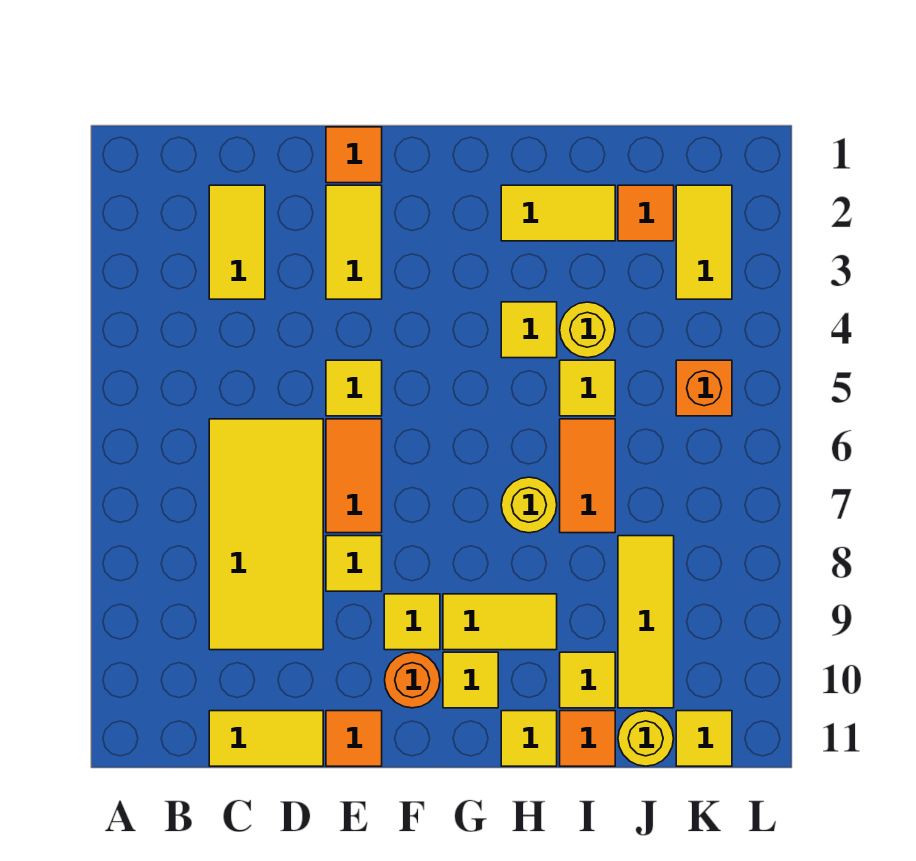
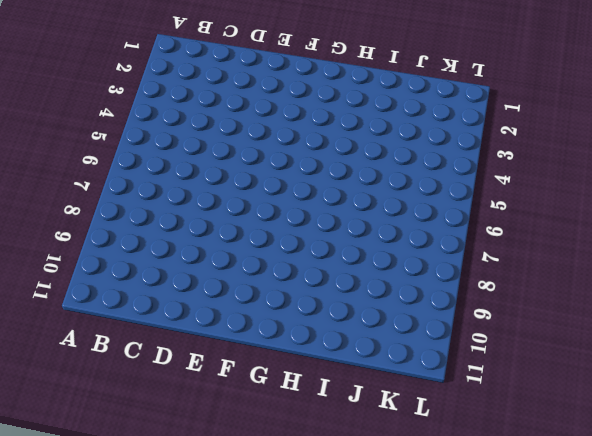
none -> yellow 1x2 tile [209,185,265,299]
none -> yellow 2x4 tile [209,419,323,650]
none -> yellow 1x2 tile [209,711,323,766]

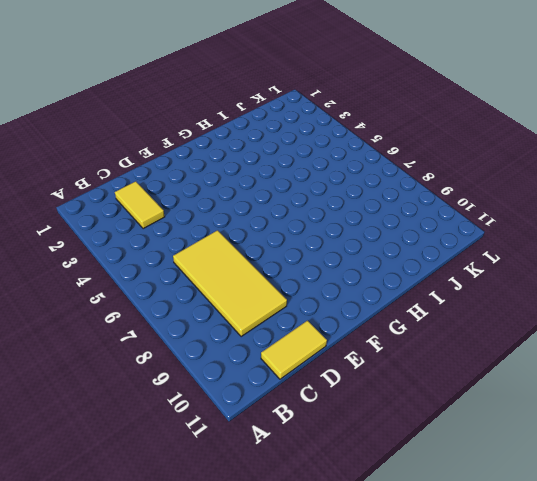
none -> orange 1x1 tile [326,127,382,183]
none -> yellow 1x2 tile [326,185,382,299]
none -> yellow 1x1 tile [326,360,382,416]

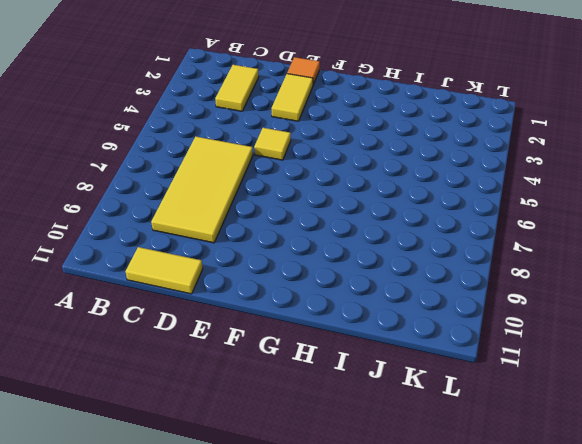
none -> orange 1x2 tile [326,419,382,533]
none -> yellow 1x1 tile [326,536,382,591]
none -> orange 1x1 tile [326,711,382,766]

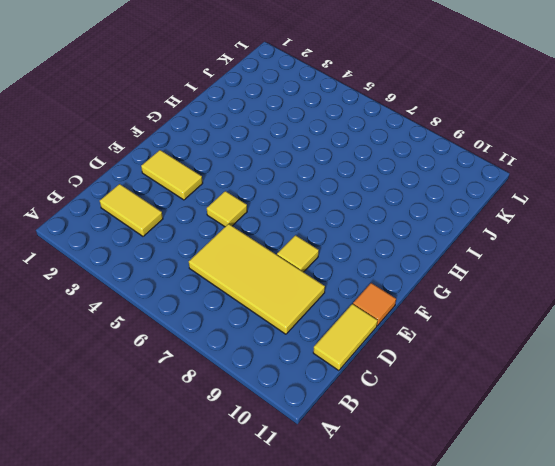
none -> orange 1x1 tile [326,127,382,183]
none -> orange 1x2 tile [326,419,382,533]
none -> yellow 1x1 tile [384,594,440,650]

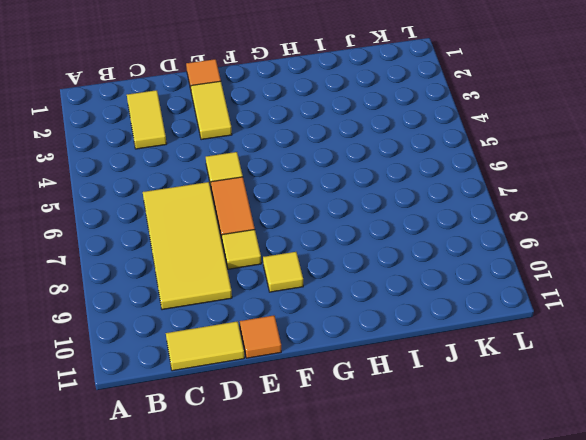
none -> orange 1x1 round brick [385,652,440,708]
none -> yellow 1x2 tile [443,594,557,650]
none -> yellow 1x1 tile [443,652,498,708]

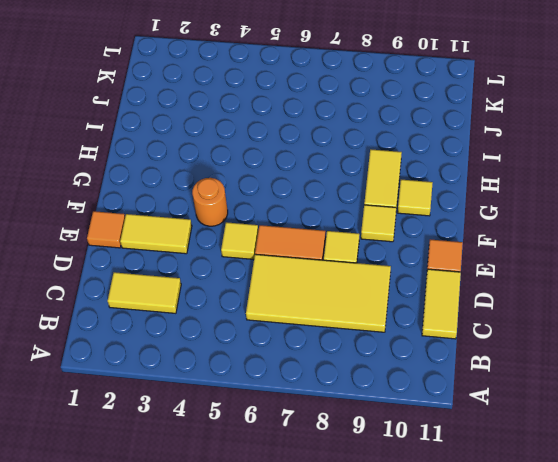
orange 1x1 round brick [192,178,228,226] -> orange 1x1 round brick moved to [385,652,440,708]
none -> yellow 1x2 tile [501,185,615,241]
none -> yellow 1x1 tile [501,302,557,358]
none -> yellow 1x1 round brick [501,477,557,533]

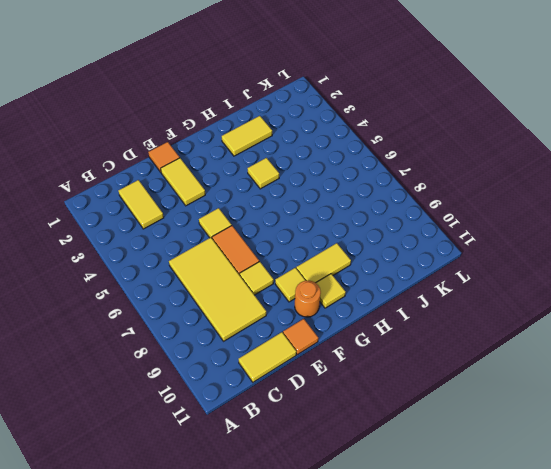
none -> yellow 1x1 round brick [501,477,557,533]
none -> yellow 1x1 tile [501,711,557,766]
none -> yellow 1x1 round brick [560,302,615,358]

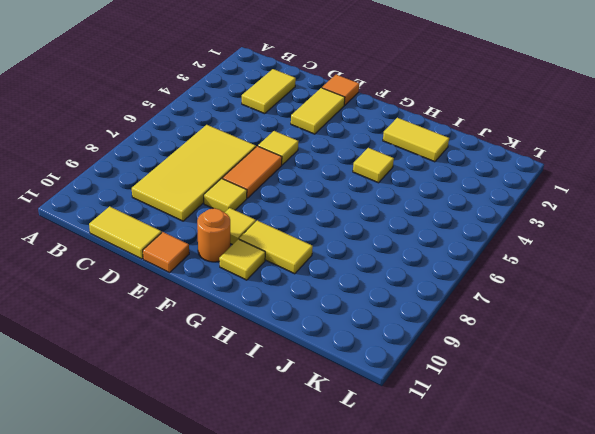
none -> yellow 1x1 round brick [501,477,557,533]
none -> yellow 1x1 tile [501,711,557,766]
none -> yellow 1x1 round brick [560,302,615,358]

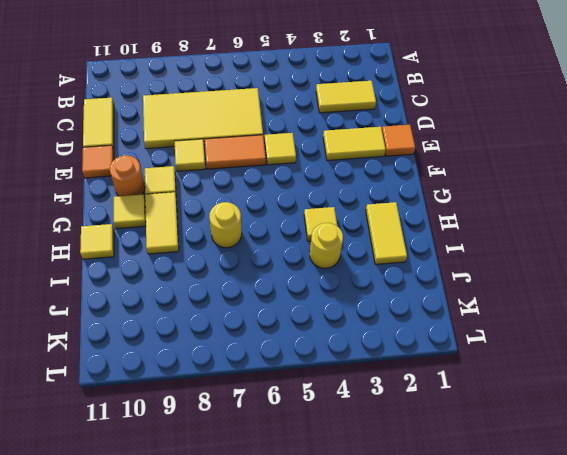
none -> yellow 1x1 tile [560,360,615,416]
none -> orange 1x2 tile [560,419,615,533]
none -> yellow 1x1 tile [560,652,615,708]

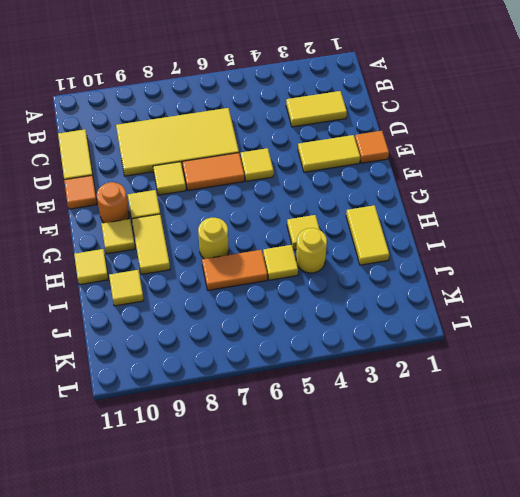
none -> orange 1x1 tile [560,711,615,766]
none -> orange 1x1 tile [618,185,674,241]
none -> yellow 1x3 tile [618,536,674,708]

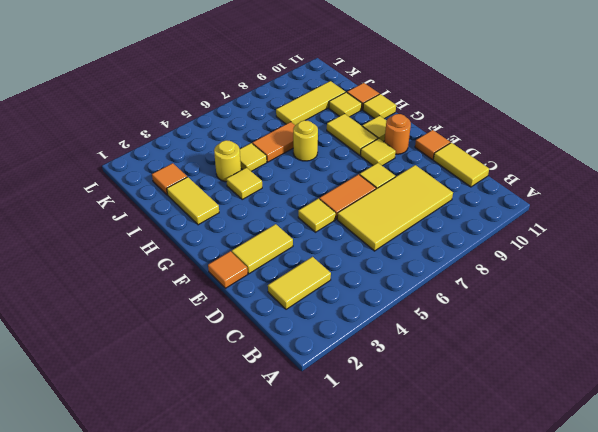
none -> yellow 1x1 round brick [618,711,674,766]
none -> yellow 1x2 tile [676,185,732,299]
none -> orange 1x1 brick [676,360,732,416]

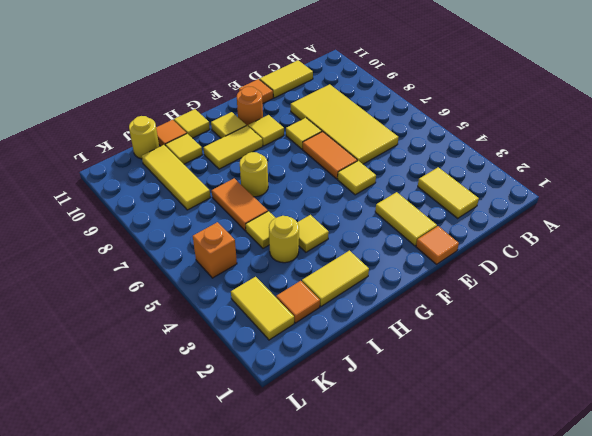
none -> yellow 1x1 tile [676,711,732,766]

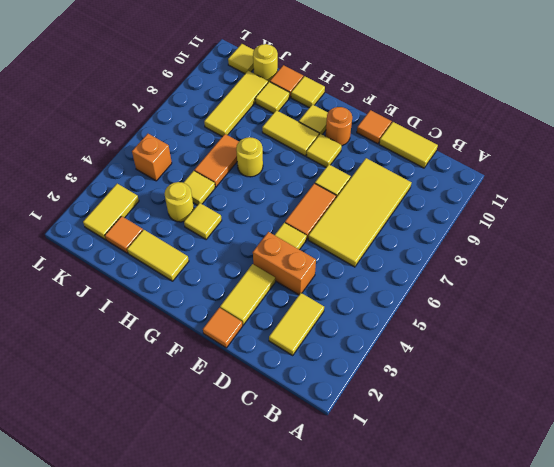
orange 1x2 brick [253,232,316,295] -> none

